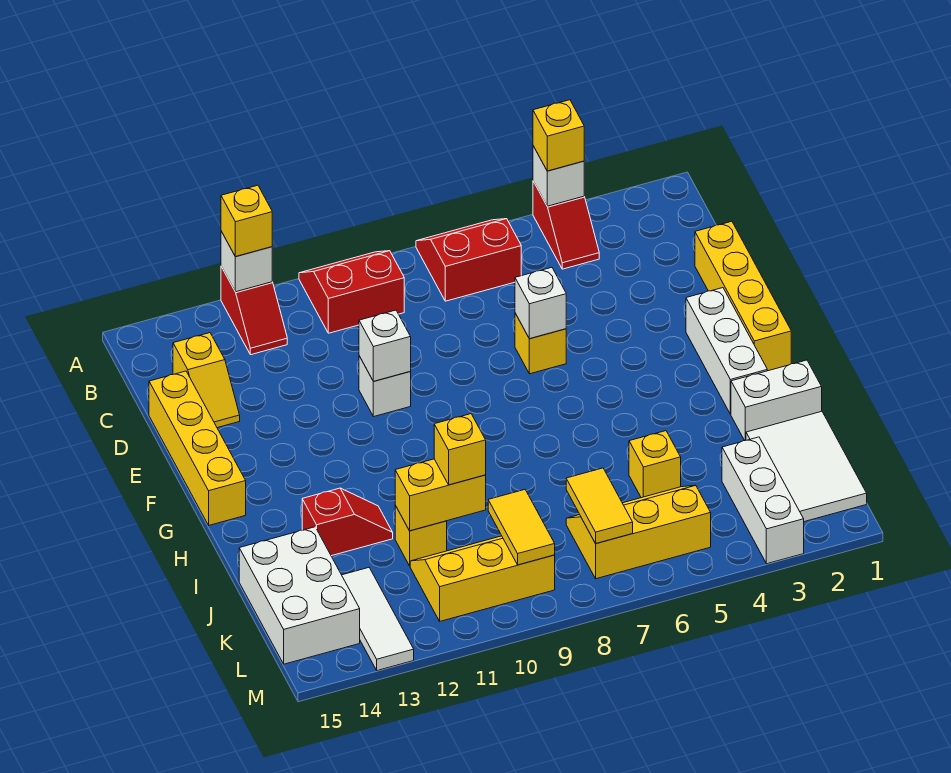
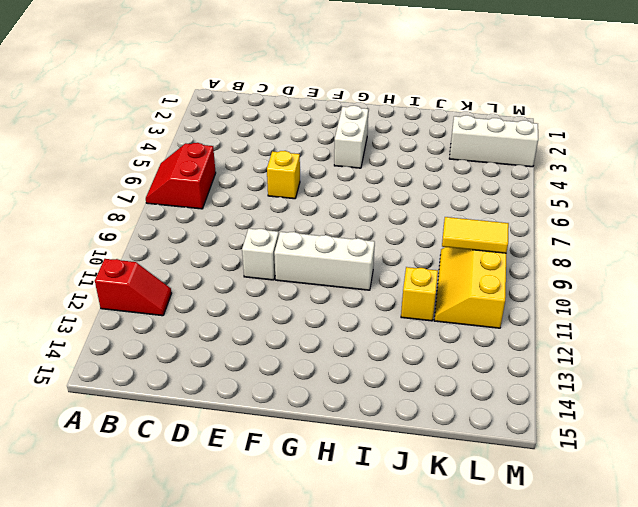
white 1x3 brick [274,232,375,290] -> white 1x3 brick moved to [686,288,767,414]
white 1x2 brick [334,106,368,168] -> white 1x2 brick moved to [731,360,822,441]
none -> red 1x2 slope [533,181,599,269]
none -> red 2x2 slope [299,251,404,333]
none -> yellow 1x2 slope [173,333,240,428]
none -> yellow 1x4 brick [695,221,791,371]

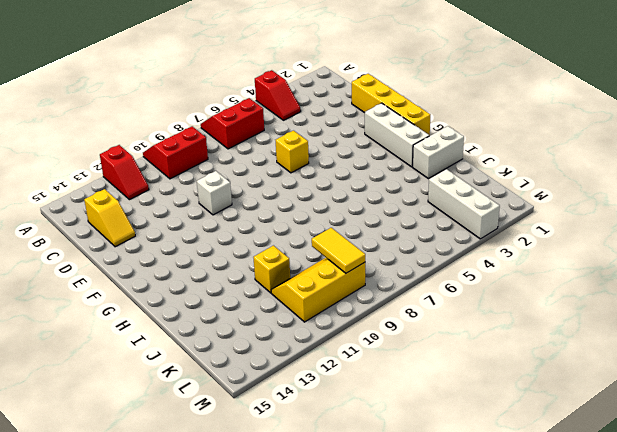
none -> yellow 1x4 brick [149,371,246,525]
none -> red 1x2 slope [302,488,393,556]
none -> white 2x3 tile [746,411,867,522]
none -> yellow 1x1 brick [629,431,681,498]

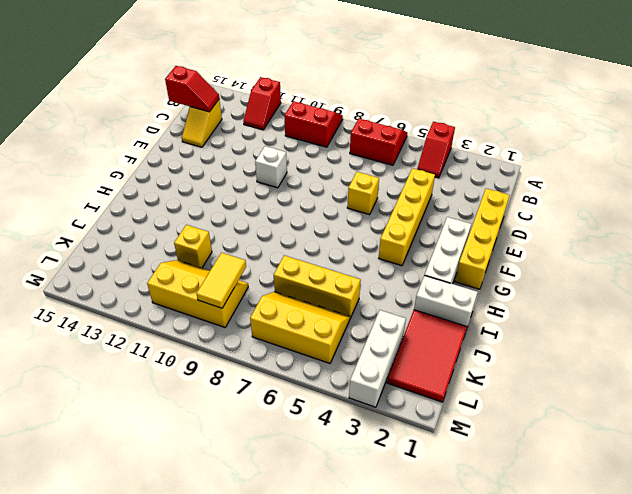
red 1x2 slope [165,66,219,112] -> red 1x2 slope moved to [302,488,393,556]
yellow 1x4 brick [379,168,435,266] -> yellow 1x4 brick moved to [149,371,246,525]
red 2x3 tile [387,310,467,402] -> white 2x3 tile [746,411,867,522]
yellow 1x3 brick [274,255,361,318] -> yellow 1x1 brick [629,431,681,498]
none -> white 2x3 brick [239,527,360,664]
none -> white 1x3 tile [342,568,414,671]
none -> white 1x1 brick [533,146,584,206]
none -> white 1x1 brick [221,231,272,292]

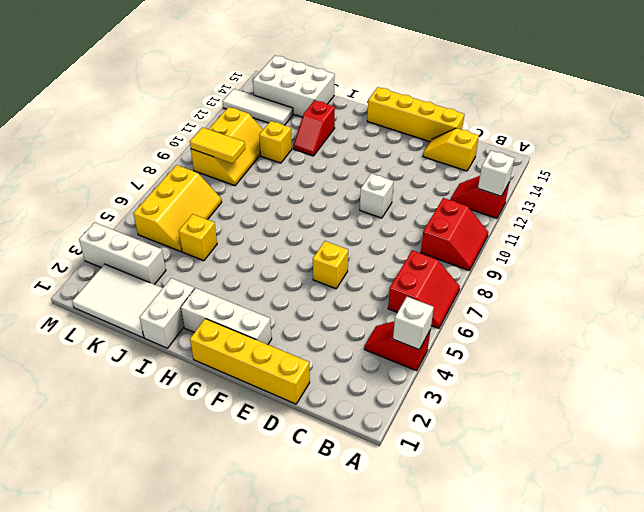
none -> white 1x1 brick [515,267,566,339]
none -> white 1x1 brick [359,310,411,381]
none -> yellow 1x2 brick [395,459,486,531]
none -> yellow 1x2 tile [566,468,633,543]

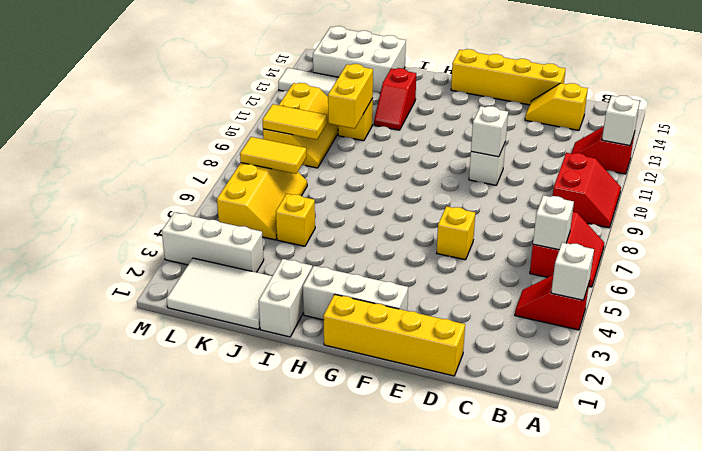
white 1x1 brick [533,195,574,250] -> white 1x1 brick moved to [515,267,566,339]
none -> yellow 1x1 brick [533,100,584,171]
none -> yellow 1x1 brick [221,185,272,257]
none -> yellow 1x1 brick [434,414,486,485]

